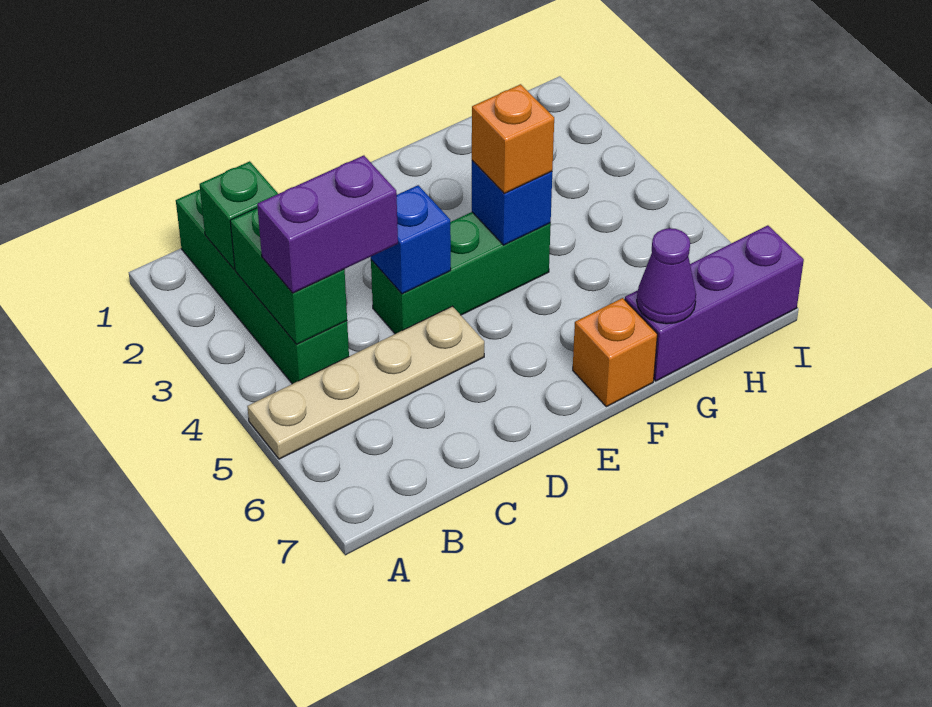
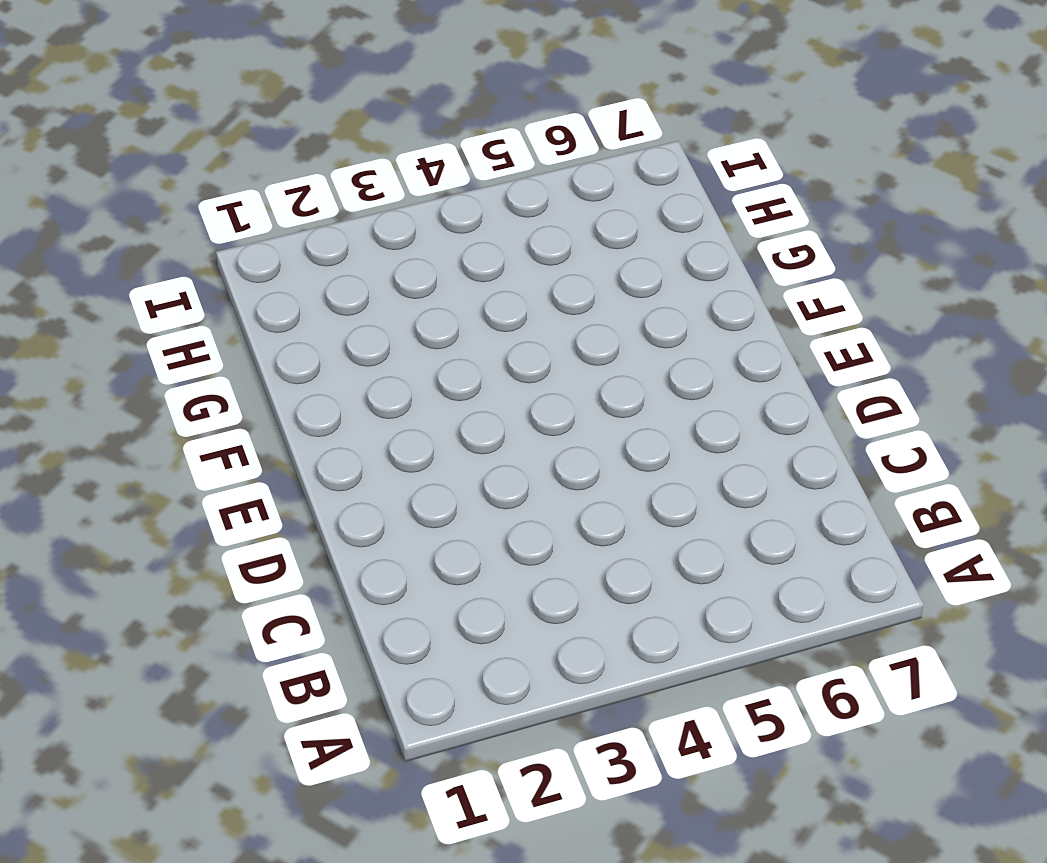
none -> tan 1x4 plate [247,306,484,459]
none -> green 1x4 brick [176,190,349,384]
none -> green 1x3 brick [371,212,551,334]

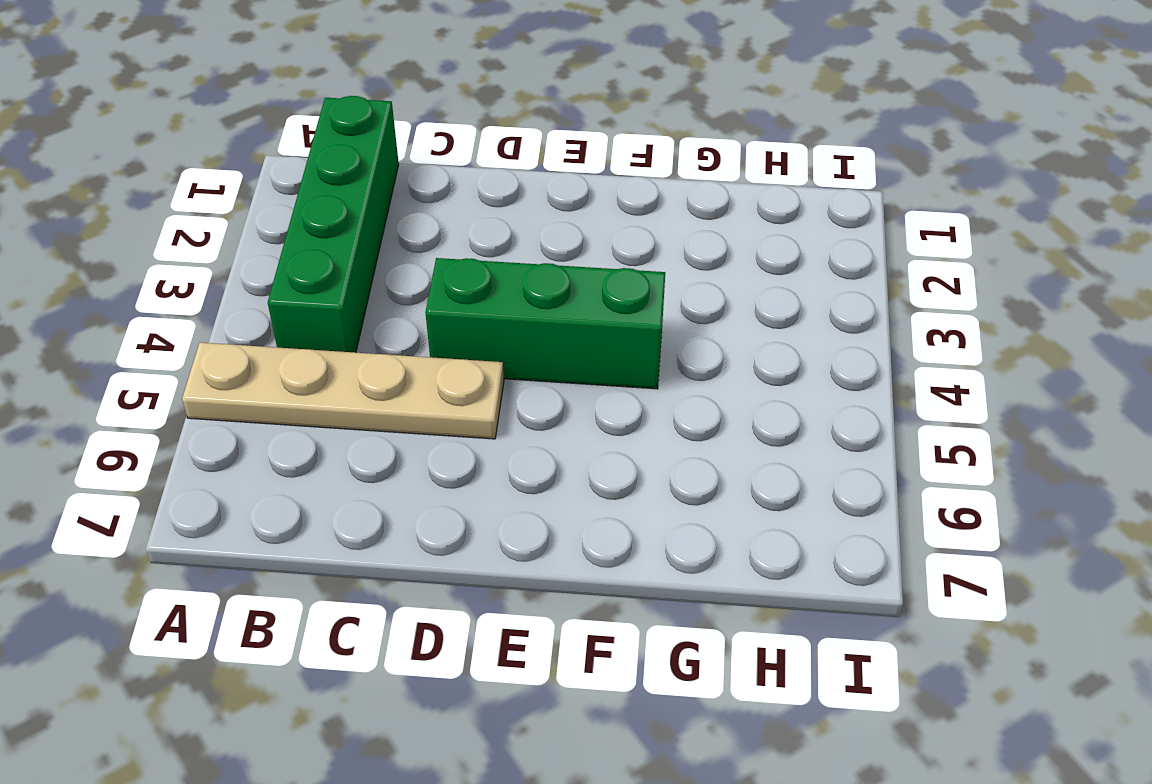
none -> orange 1x1 brick [573,298,657,407]
none -> purple 1x3 brick [625,225,804,381]
none -> green 1x1 brick [199,161,278,269]

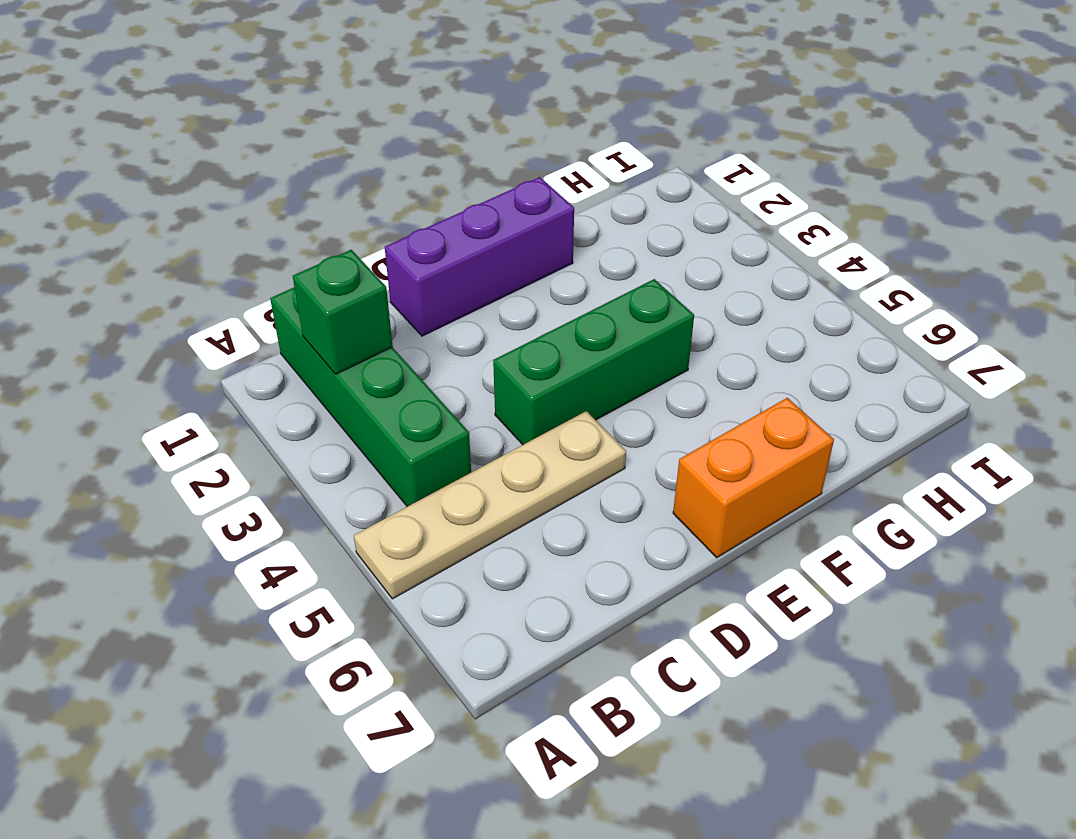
purple 1x3 brick [385,177,574,336] -> purple 1x3 brick moved to [625,225,804,381]
orange 1x2 brick [673,398,834,557] -> orange 1x1 brick [573,298,657,407]
none -> green 1x2 brick [230,208,347,344]
none -> blue 1x1 brick [371,185,451,294]
none -> blue 1x1 brick [472,161,552,245]

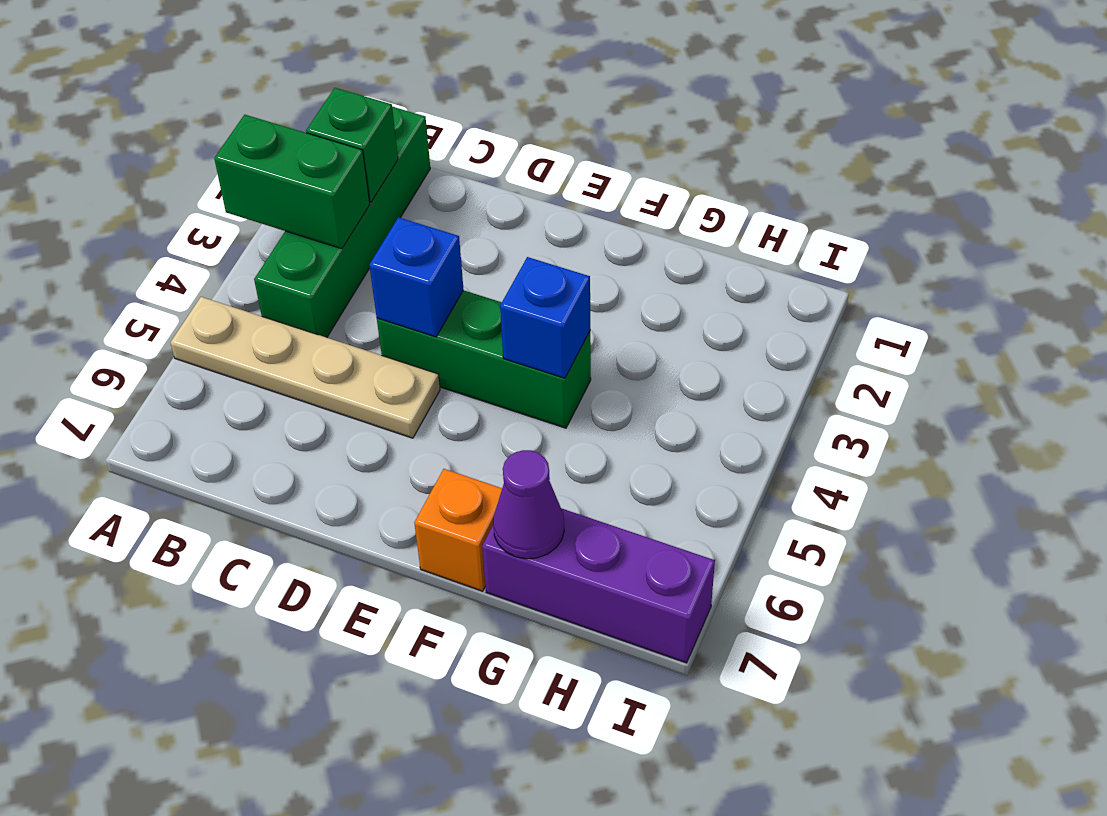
green 1x2 brick [214,115,370,249] -> green 1x2 brick turned to [230,208,347,344]
none -> purple 1x2 brick [257,155,398,293]
none -> orange 1x1 brick [472,84,554,193]

